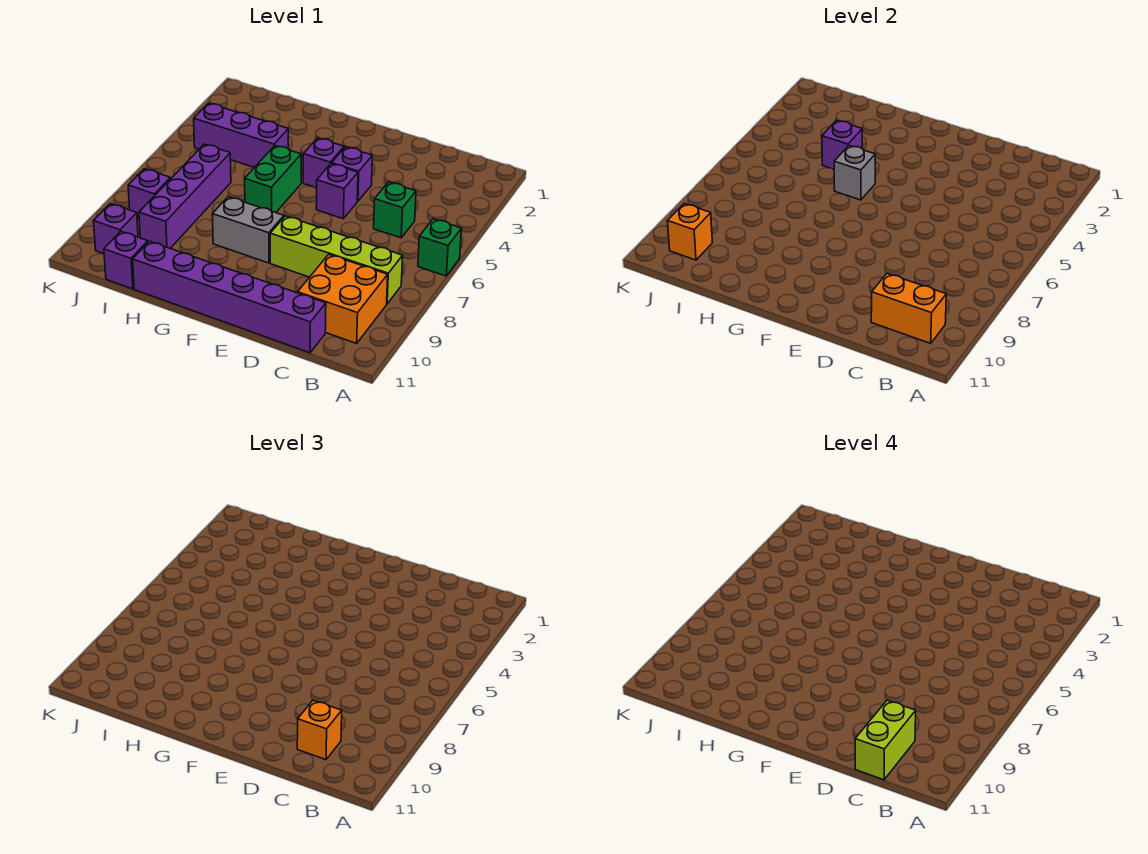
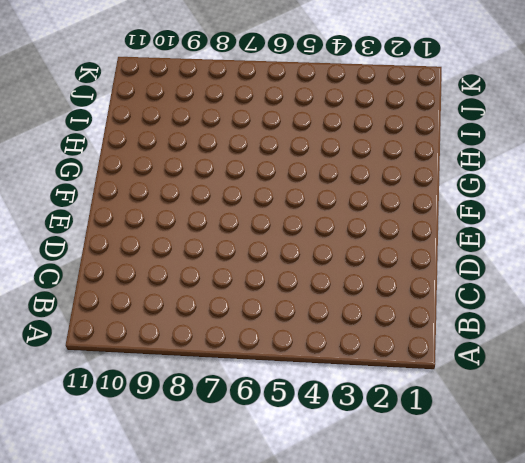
none -> green 1x1 brick [418,219,462,276]
none -> lime 1x4 brick [270,216,403,304]
none -> orange 2x2 brick [298,254,388,343]

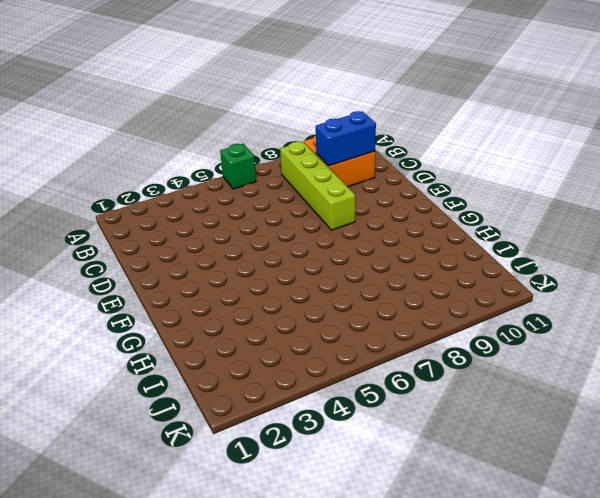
blue 1x2 brick [316,111,376,166] -> orange 1x2 brick [871,273,946,343]
none -> green 1x1 brick [374,182,416,238]
none -> purple 1x6 brick [133,241,326,353]
none -> purple 1x1 brick [332,147,372,201]

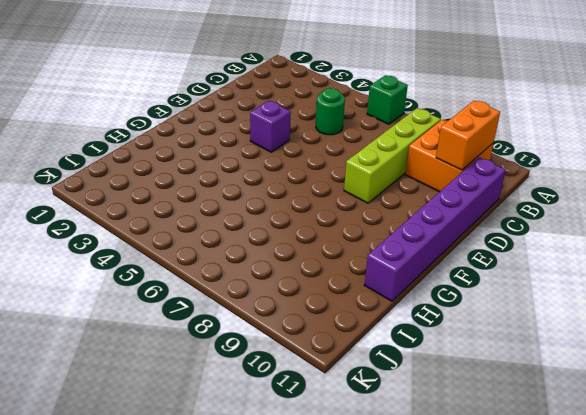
green 1x1 round brick [316,88,345,135] -> green 1x1 brick [374,182,416,238]
none -> purple 1x1 brick [316,164,358,219]
none -> purple 1x1 brick [303,138,344,188]
none -> grey 1x2 brick [212,197,284,263]

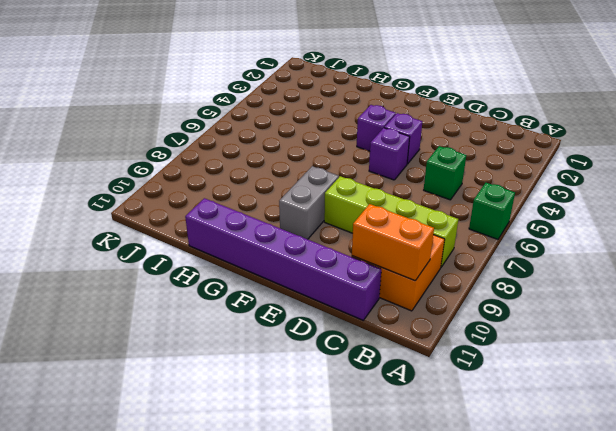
grey 1x2 brick [279,166,339,239] -> grey 1x2 brick turned to [212,197,284,263]
none -> green 1x2 brick [245,146,301,213]
none -> purple 1x3 brick [194,103,288,168]
none -> purple 1x4 brick [139,144,231,248]

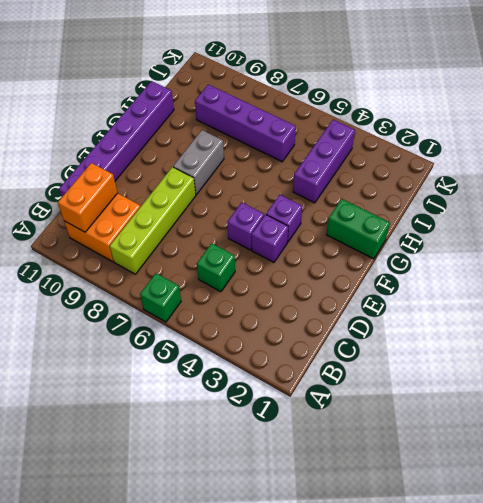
green 1x2 brick [327,199,390,259] -> green 1x2 brick moved to [245,146,301,213]
none -> purple 1x1 brick [104,231,148,289]
none -> purple 1x1 brick [128,169,171,218]
none -> purple 1x1 brick [93,204,138,254]

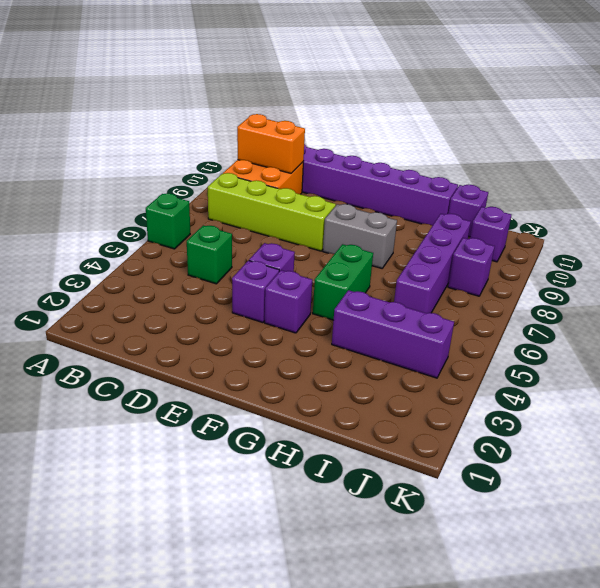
none -> grey 1x1 brick [834,146,875,200]
none -> purple 1x1 brick [822,120,862,169]
none -> orange 1x1 brick [667,204,712,260]

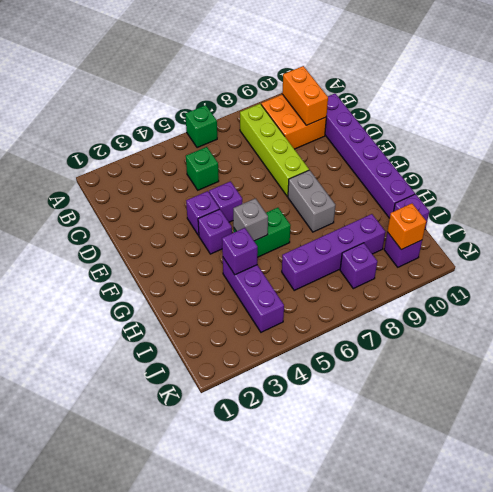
none -> orange 1x1 brick [297,700,342,760]
none -> lime 1x2 brick [855,700,916,780]

